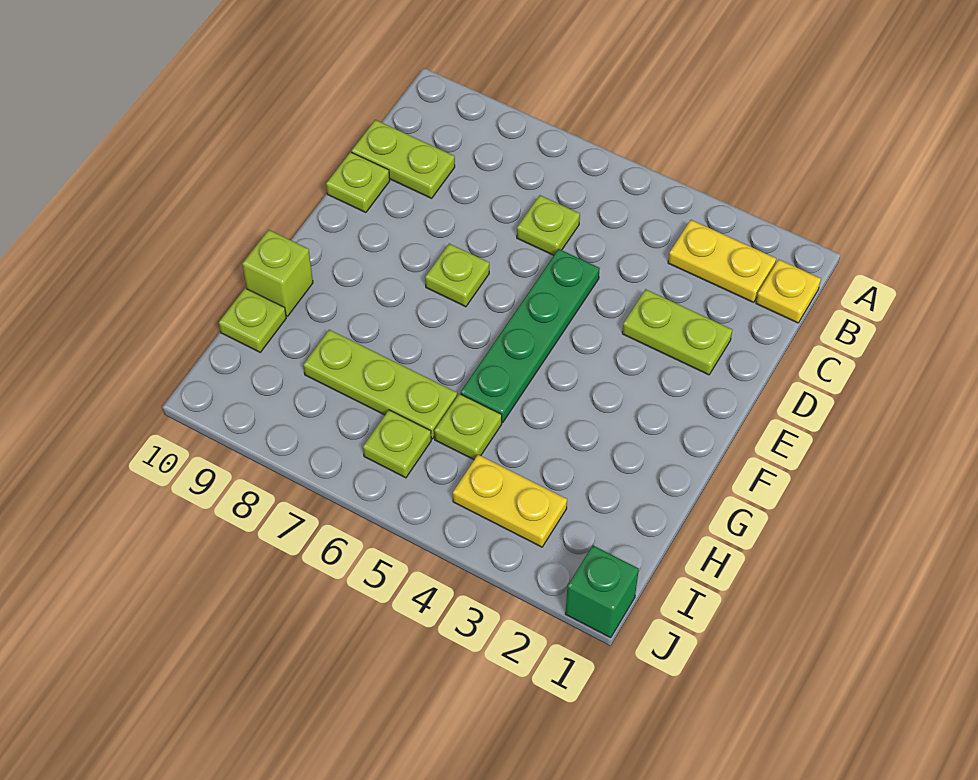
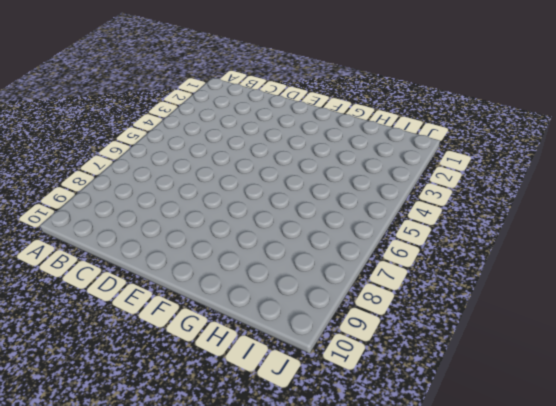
none -> yellow 1x1 plate [756,260,821,323]
none -> yellow 1x2 plate [668,220,776,302]
none -> lime 1x1 plate [517,195,580,255]

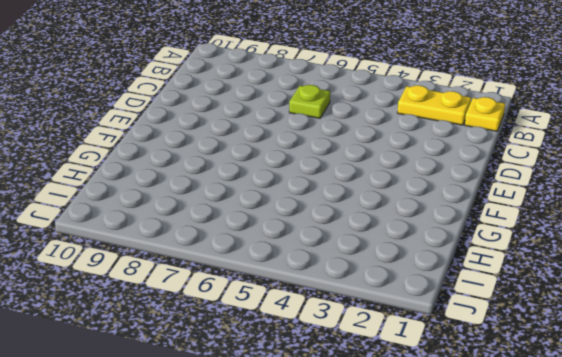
none -> lime 1x2 plate [352,120,455,198]
none -> lime 1x2 plate [622,289,732,375]
none -> green 1x4 plate [461,249,600,423]

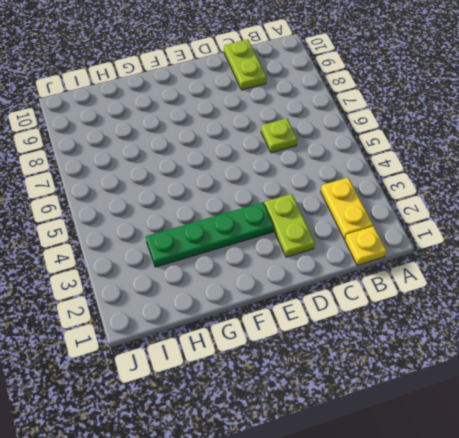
green 1x4 plate [146,202,274,267] -> green 1x4 plate moved to [461,249,600,423]
none -> lime 1x1 plate [326,152,390,213]
none -> lime 1x1 plate [425,244,489,307]
none -> lime 1x1 brick [242,230,313,316]

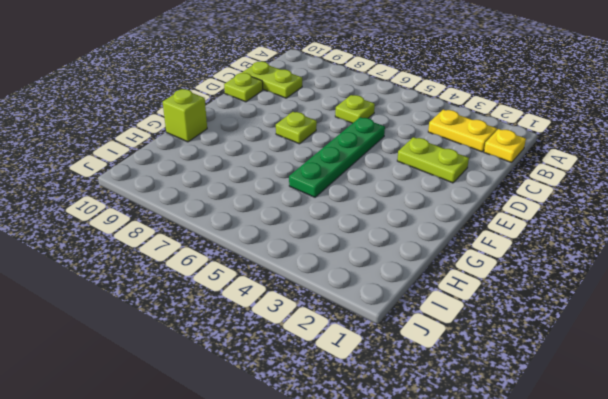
none -> lime 1x1 plate [434,394,502,460]
none -> lime 1x3 plate [303,330,457,439]
none -> lime 1x1 plate [219,288,286,352]

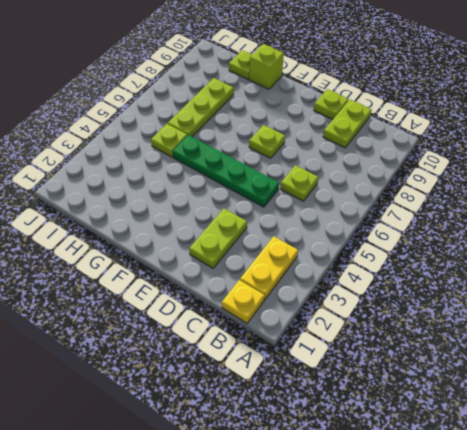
none -> yellow 1x2 plate [453,455,567,547]
none -> lime 1x1 plate [363,410,431,478]
none -> green 1x1 brick [565,545,639,638]

